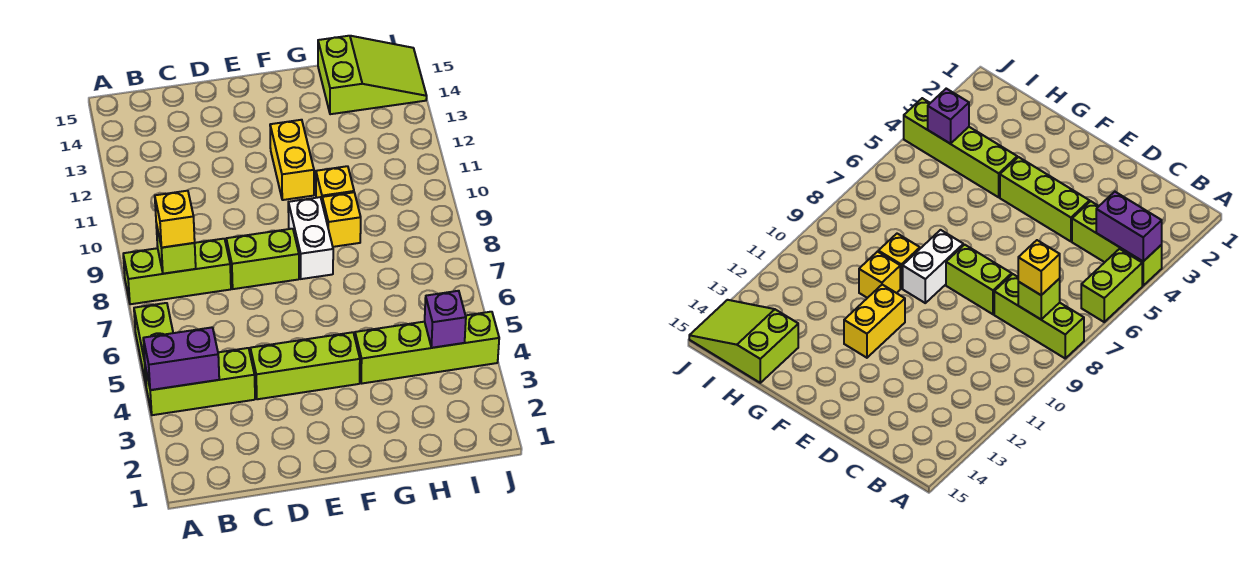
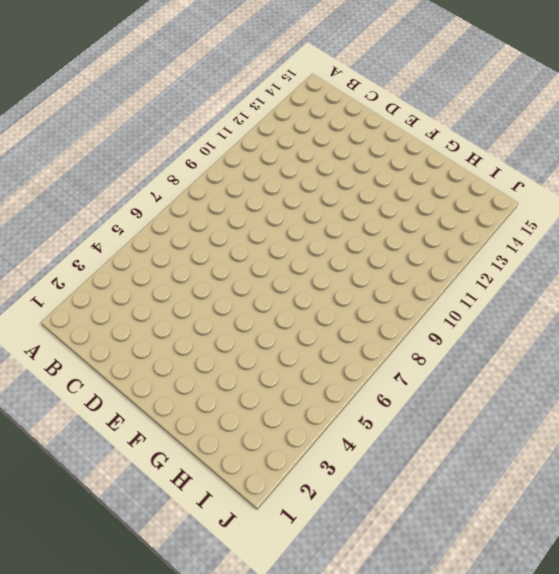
none -> lime 1x3 brick [145,348,255,415]
none -> lime 1x2 brick [134,303,173,384]
none -> lime 1x3 brick [123,239,231,304]

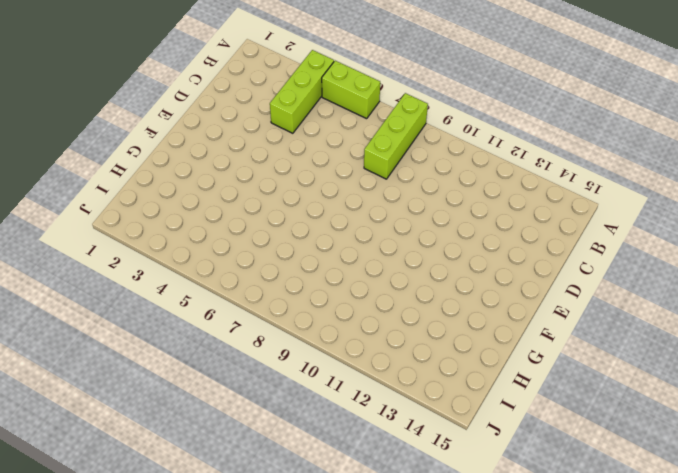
none -> lime 1x3 brick [250,332,360,399]
none -> lime 1x2 brick [226,229,299,289]
none -> white 1x2 brick [288,197,333,279]

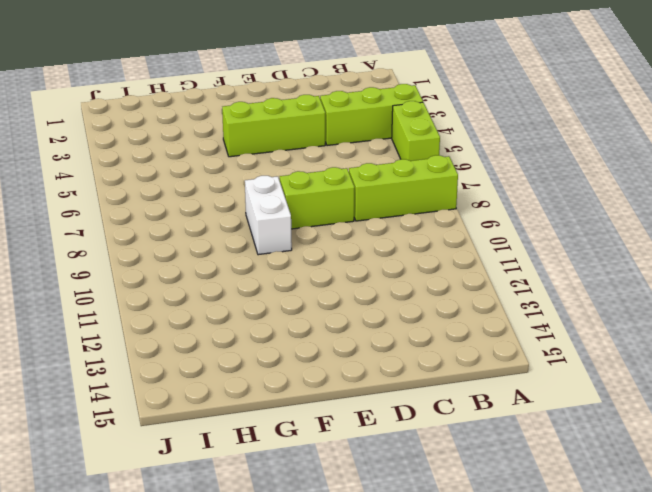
none -> yellow 1x2 brick [270,120,314,200]
none -> lime 1x4 brick [355,312,499,384]
none -> yellow 1x1 brick [322,192,361,247]

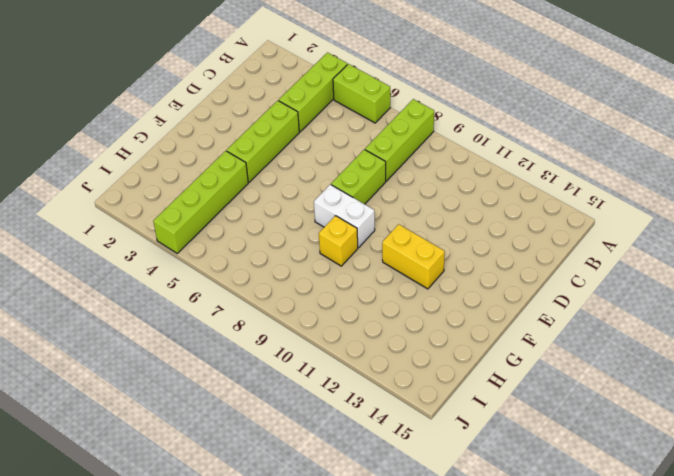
none -> yellow 1x1 brick [316,166,354,201]
none -> lime 2x3 slope [318,36,427,114]
none -> purple 1x2 brick [143,327,219,390]

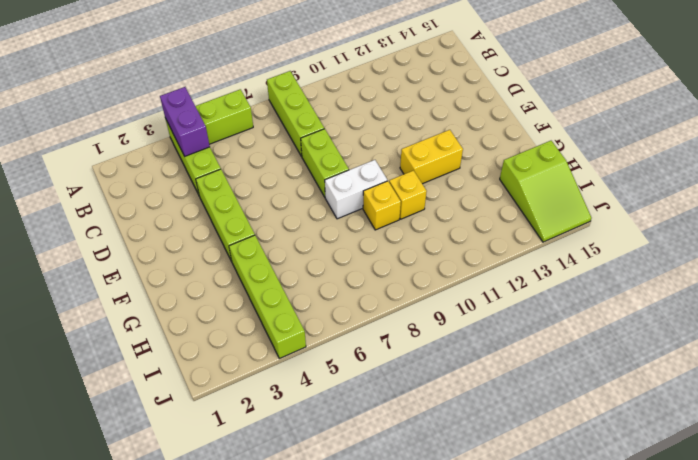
none -> lime 1x1 brick [156,224,196,274]
none -> purple 1x1 brick [425,291,466,348]
none -> yellow 1x1 brick [155,191,195,248]

